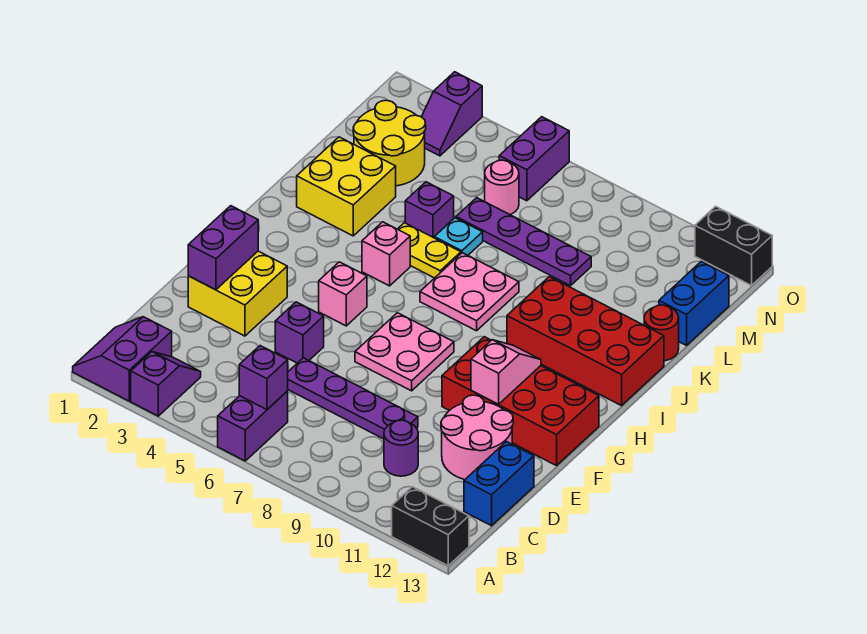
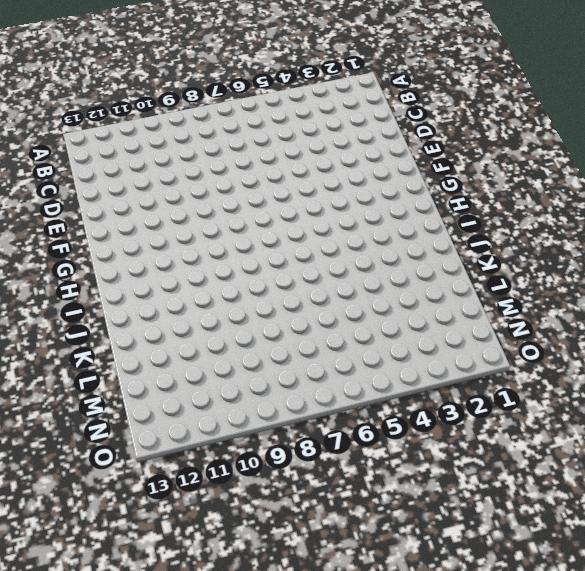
none -> purple 2x2 slope [73,317,172,401]
none -> purple 1x2 slope [131,352,201,416]
none -> purple 1x2 brick [218,391,288,461]
none -> black 1x2 brick [392,487,469,566]

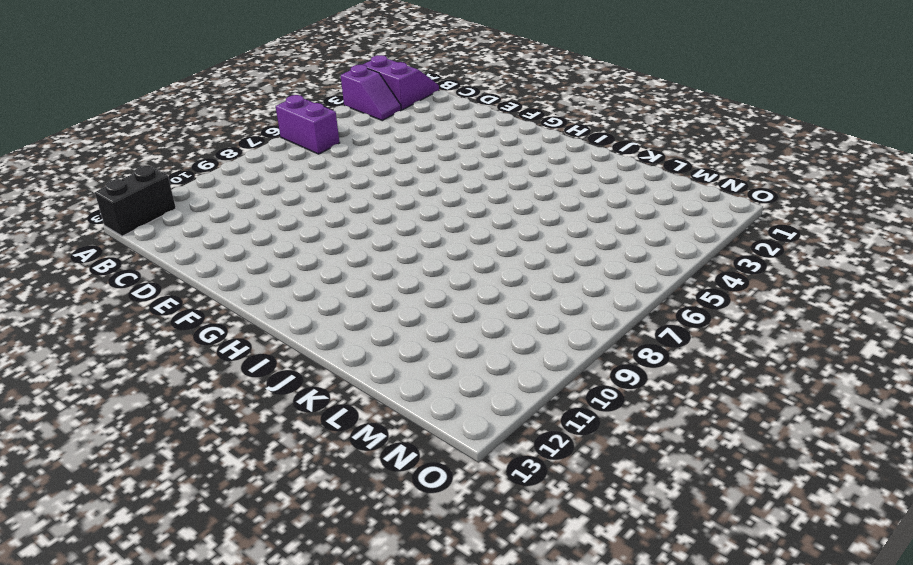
none -> purple 1x1 round brick [384,420,418,476]
none -> blue 1x2 brick [464,442,534,526]
none -> purple 1x4 plate [288,358,418,439]
none -> pink 2x2 round brick [441,395,513,480]

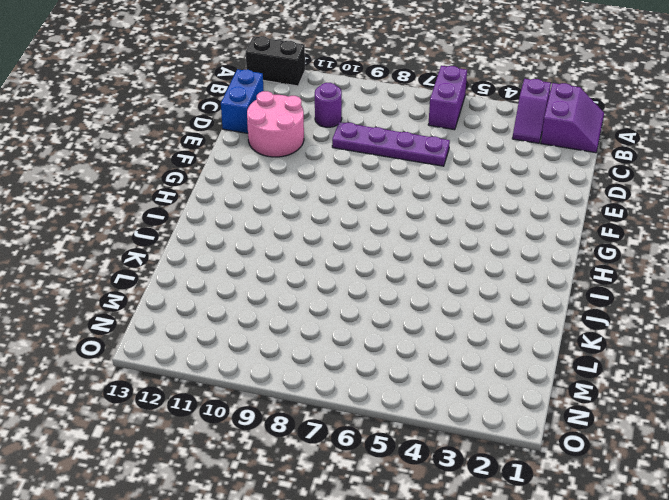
none -> yellow 2x2 brick [188,251,287,336]
none -> purple 1x1 brick [275,302,324,363]
none -> pink 2x2 plate [355,313,454,391]
none -> red 2x4 brick [442,337,599,466]

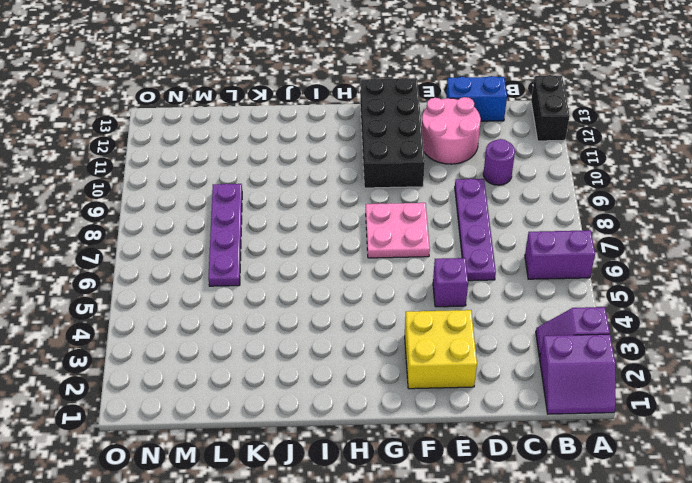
black 2x4 brick [360,78,425,188] -> red 2x4 brick [442,337,599,466]
none -> pink 1x1 brick [319,262,367,326]
none -> pink 1x1 brick [362,222,410,286]
none -> pink 2x2 plate [420,253,519,331]
none -> red 2x4 brick [507,277,664,406]

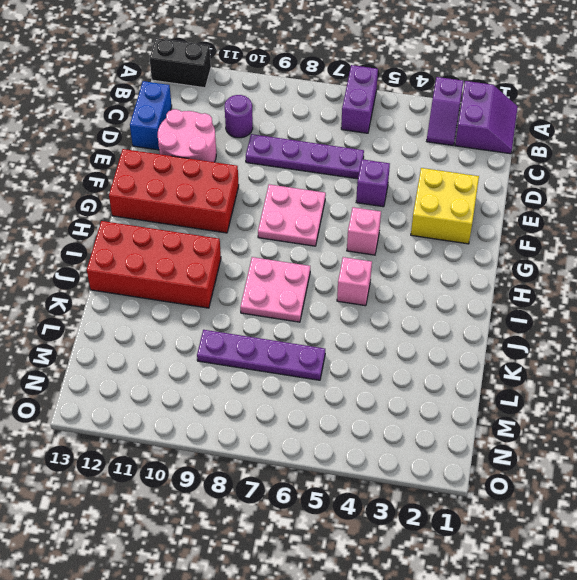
none -> yellow 2x2 brick [297,137,396,236]
none -> yellow 1x2 plate [398,223,461,278]
none -> purple 1x1 brick [405,182,454,238]
none -> cyan 1x1 plate [434,218,483,255]

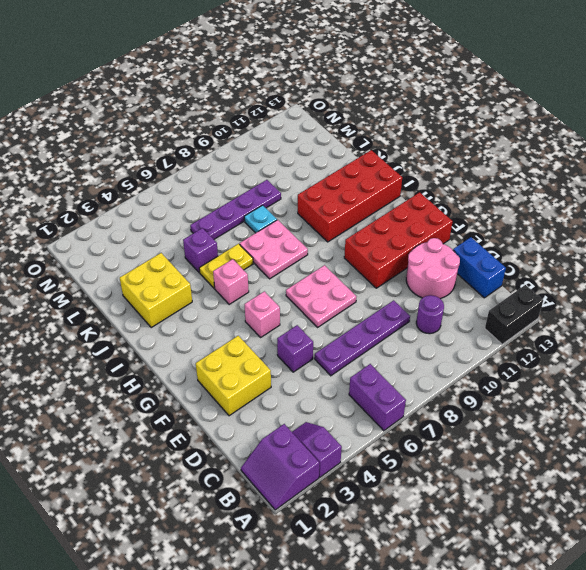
cyan 1x1 plate [244,205,277,233] -> cyan 1x1 plate moved to [434,218,483,255]
none -> red 1x1 round brick [644,305,679,361]
none -> yellow 2x2 round brick [353,100,426,186]
none -> blue 1x2 brick [659,261,729,346]
none -> pink 1x1 round brick [485,160,519,215]

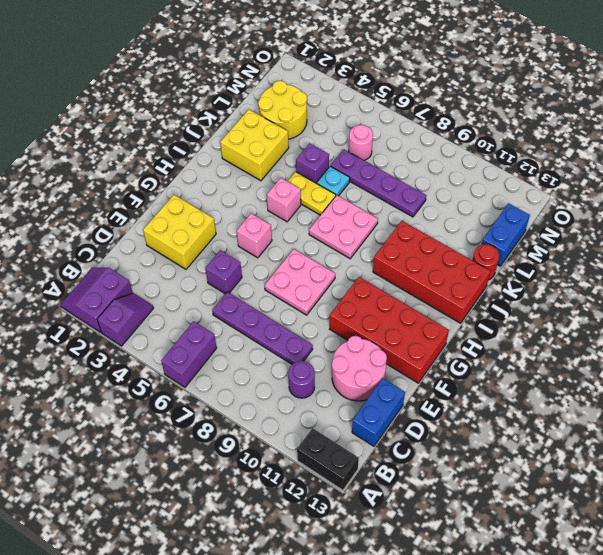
none -> purple 1x2 slope [422,72,482,156]
none -> purple 1x2 brick [499,117,569,201]
none -> black 1x2 brick [695,206,772,285]
none -> purple 1x1 brick [239,346,288,410]

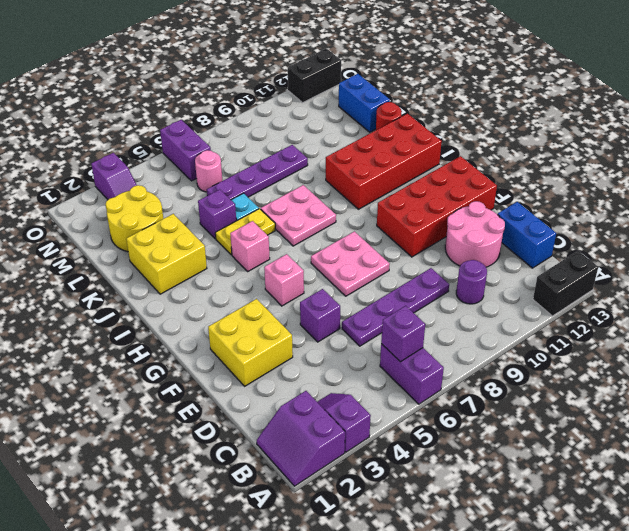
none -> purple 1x2 brick [188,206,258,290]
none -> pink 1x2 slope [471,340,541,404]

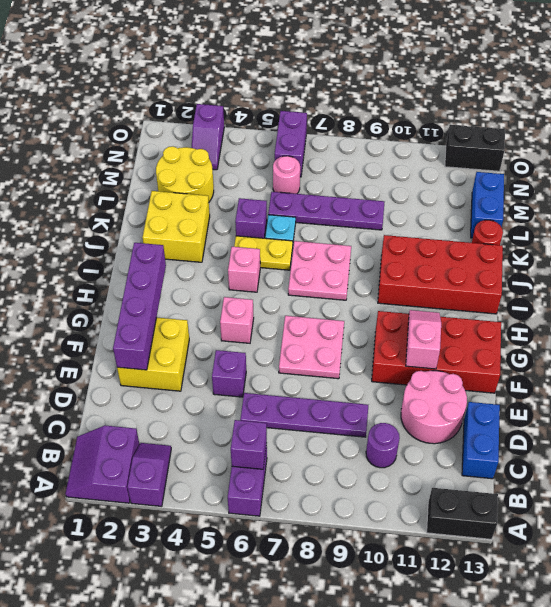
purple 1x4 brick [113,243,166,370] -> purple 1x2 brick [188,206,258,290]

